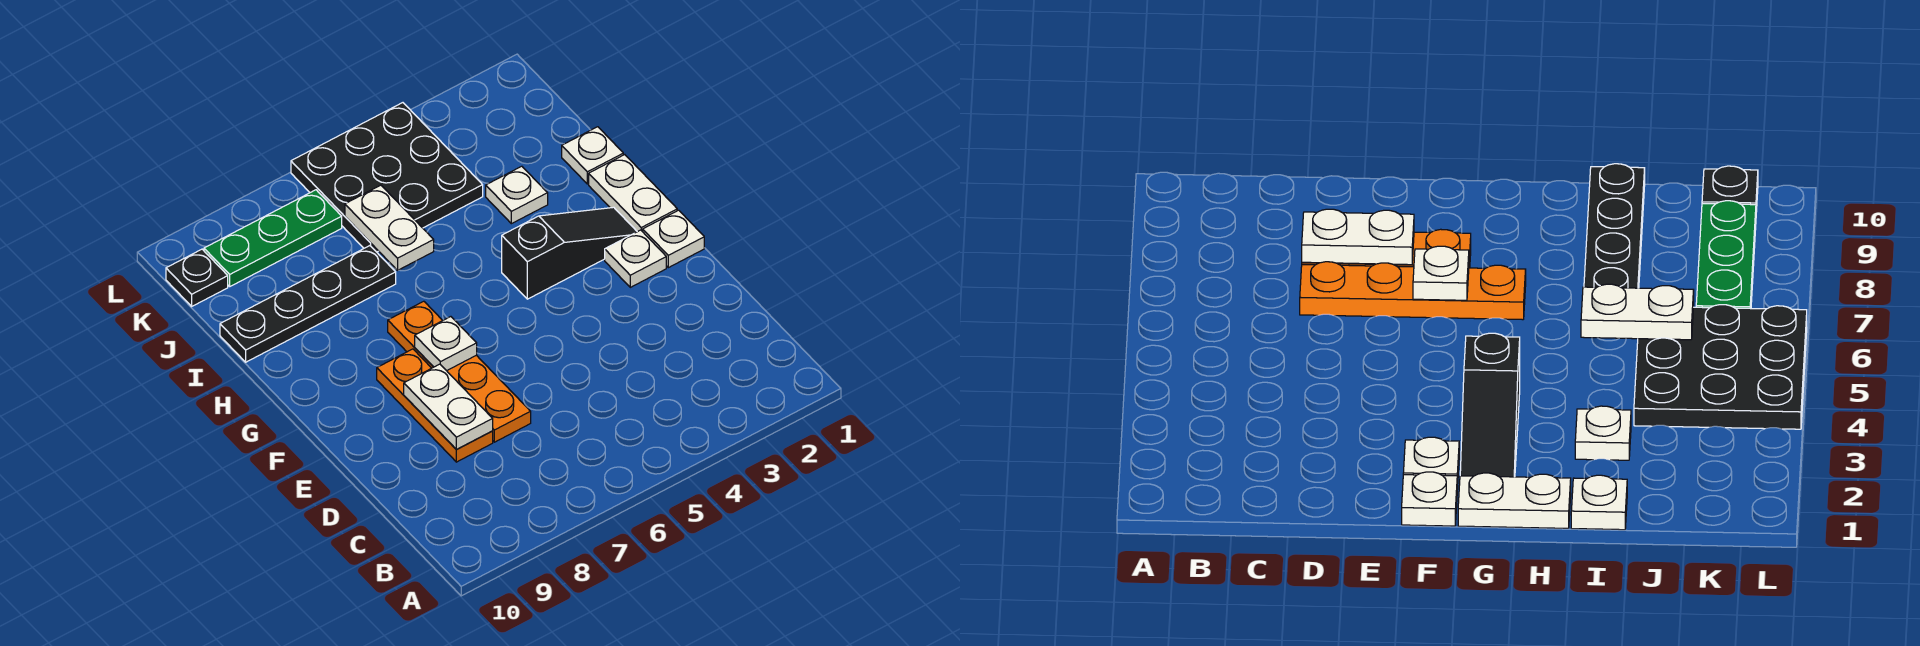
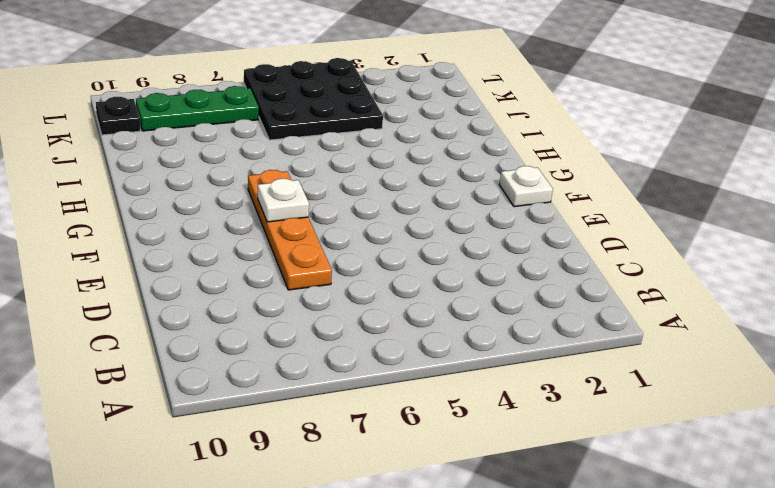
none -> orange 1x3 plate [377,349,493,462]
none -> white 1x1 plate [605,230,666,287]
none -> white 1x2 plate [589,155,677,232]

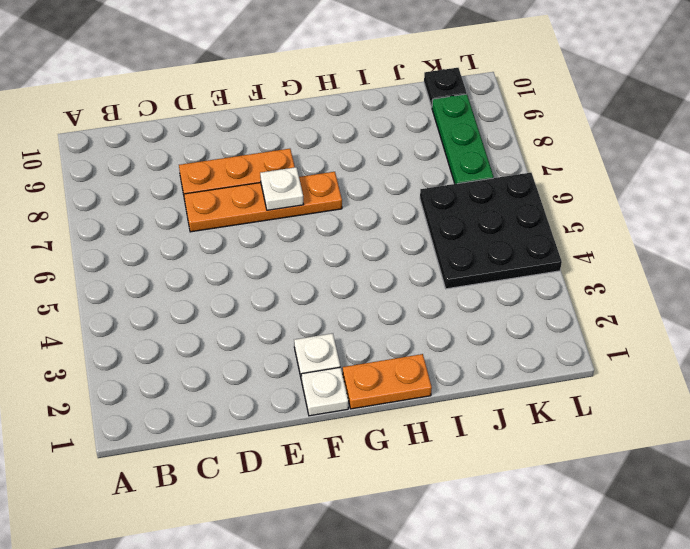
orange 1x2 plate [343,354,432,409] -> white 1x2 plate [589,155,677,232]
none -> black 1x3 slope [502,207,637,299]
none -> white 1x1 plate [562,127,623,184]
none -> white 1x1 plate [486,166,548,224]

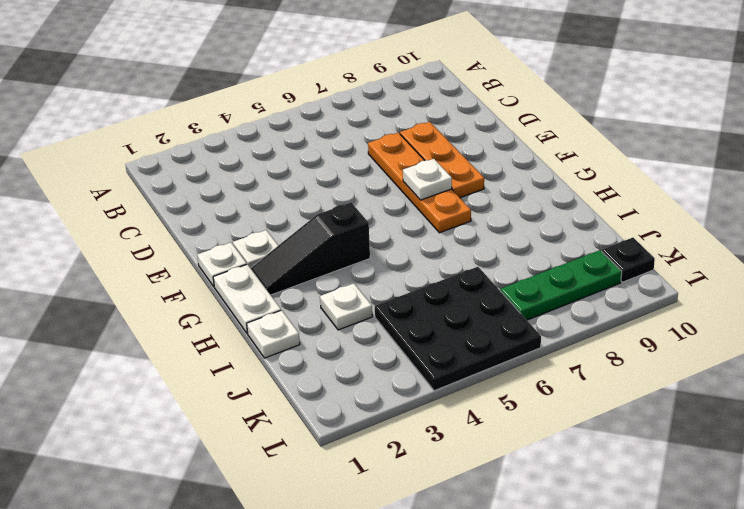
none -> black 1x4 plate [220,246,396,362]
none -> white 1x2 plate [404,364,493,450]
none -> white 1x2 plate [345,185,434,270]

